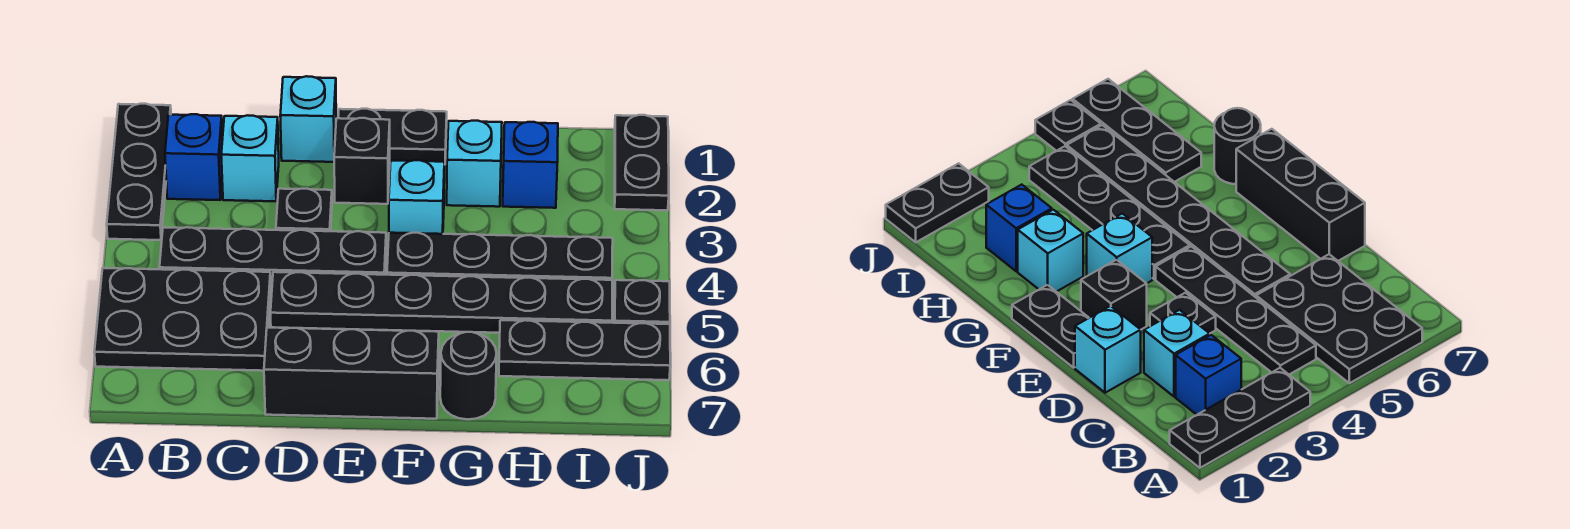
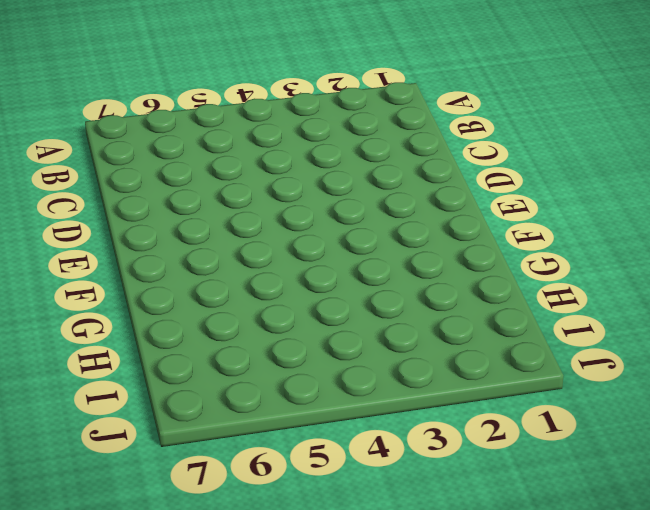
none -> black 1x3 plate [107,104,171,240]
none -> black 2x3 plate [94,268,271,371]
none -> blue 1x1 brick [165,114,223,200]

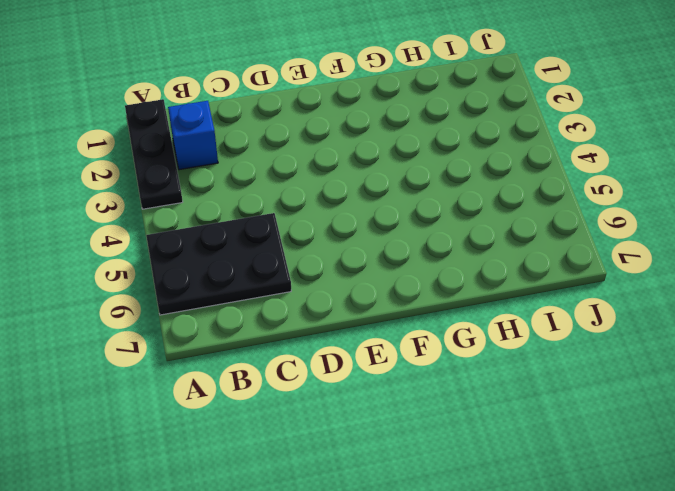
none -> black 1x4 plate [160,227,386,285]
none -> cyan 1x1 brick [221,115,279,201]
none -> cyan 1x1 brick [280,76,336,162]

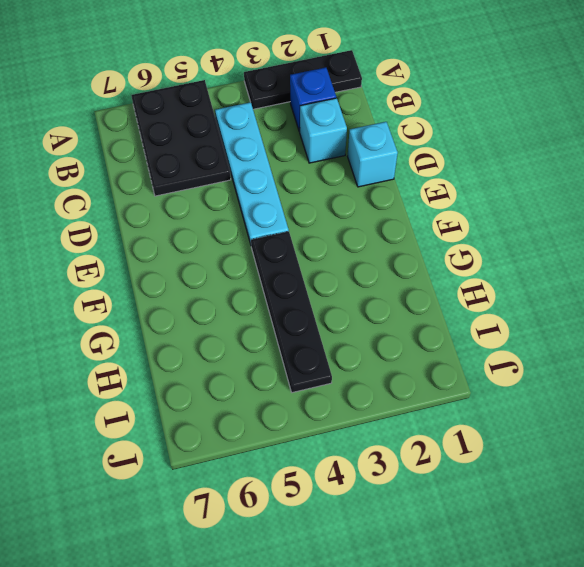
cyan 1x4 plate [215,102,289,244] -> black 1x4 plate [160,227,386,285]
none -> black 1x1 plate [276,189,332,231]
none -> black 1x6 plate [271,272,612,333]
none -> black 1x3 brick [264,328,439,419]

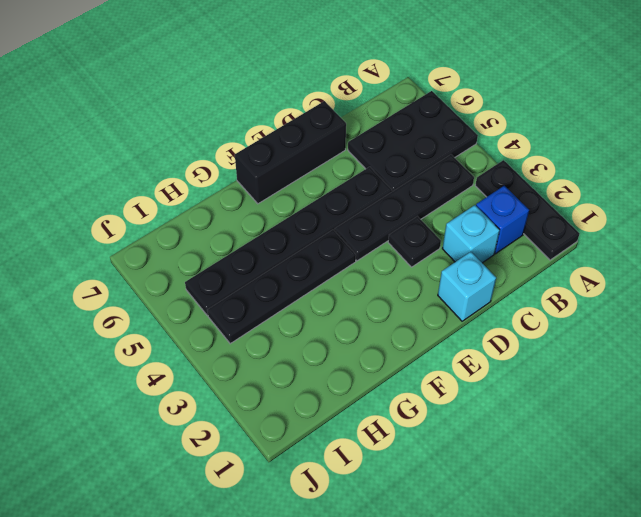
none -> black 1x2 plate [338,109,447,165]
none -> black 1x1 brick [334,118,390,204]
none -> cyan 1x1 brick [389,160,444,234]

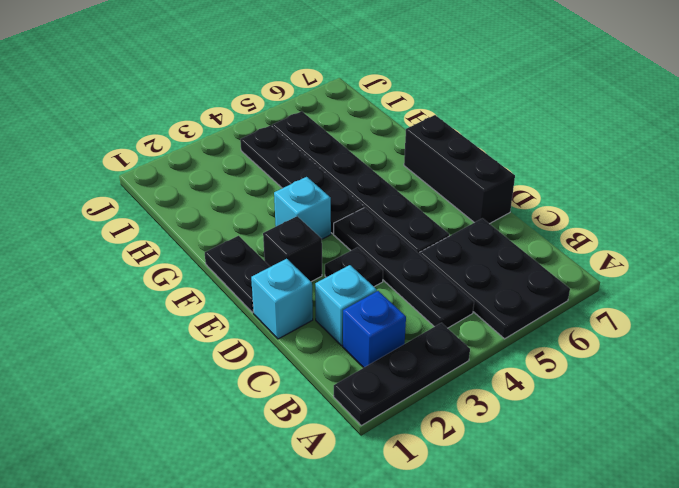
none -> cyan 1x1 brick [447,121,502,207]
none -> black 1x1 round brick [440,332,497,419]
none -> blue 1x1 brick [503,122,558,208]

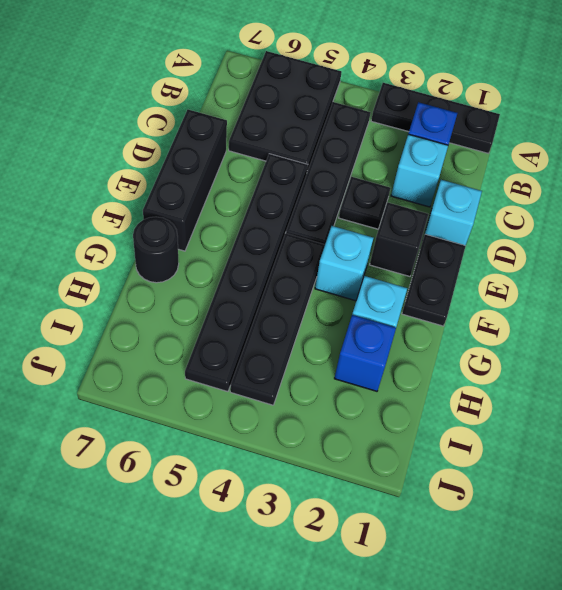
none -> black 1x3 plate [499,320,670,380]
none -> black 1x2 plate [615,115,669,210]
none -> black 1x1 plate [614,280,670,324]

